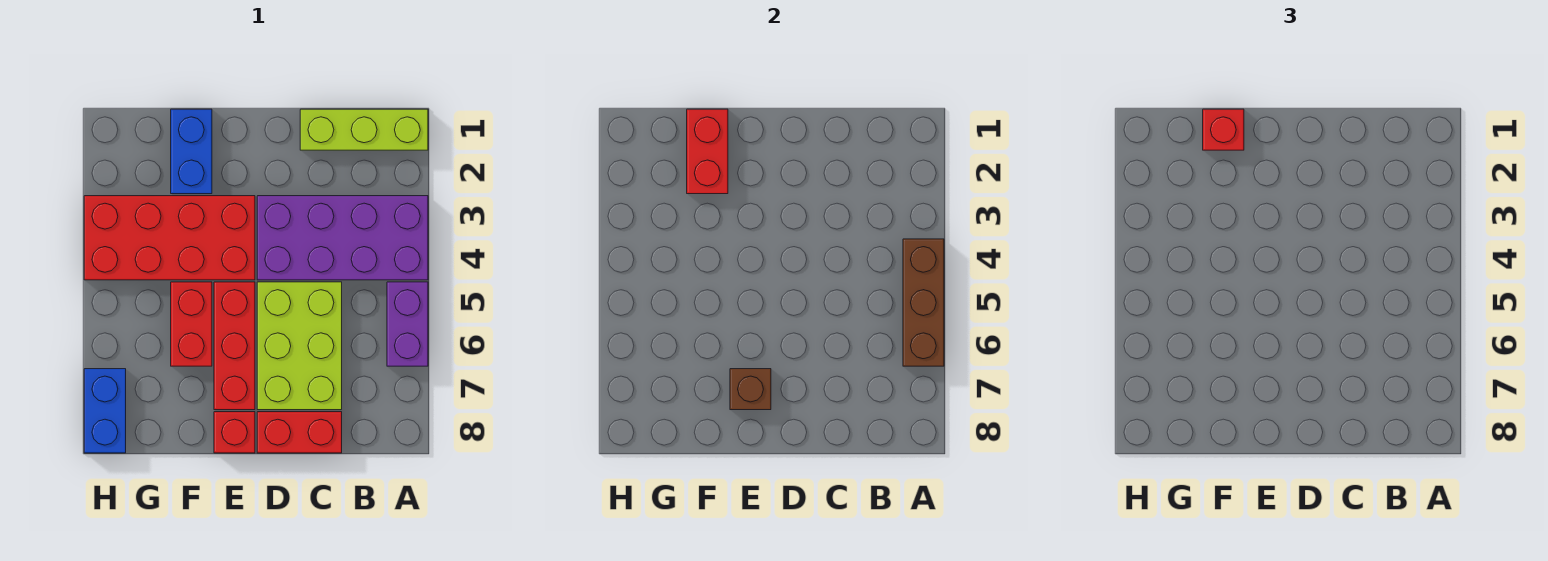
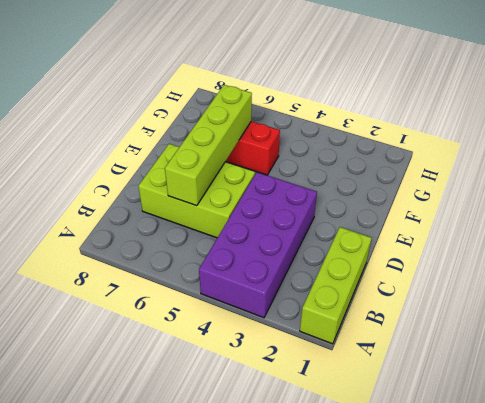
lime 1x4 brick [165,85,252,206] -> none
none -> purple 1x2 brick [387,282,428,366]
none -> red 1x2 brick [257,412,342,453]
none -> red 2x4 brick [84,196,255,280]

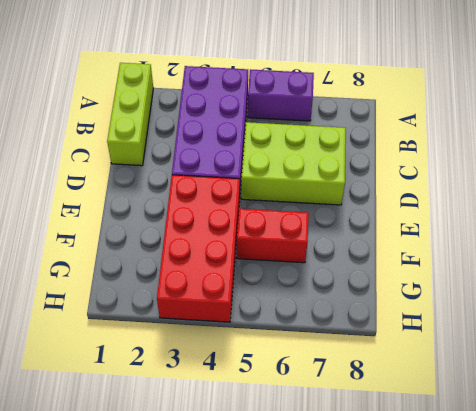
none -> red 1x2 brick [257,412,342,453]
none -> red 1x3 brick [214,282,255,410]
none -> red 1x1 brick [214,412,255,453]

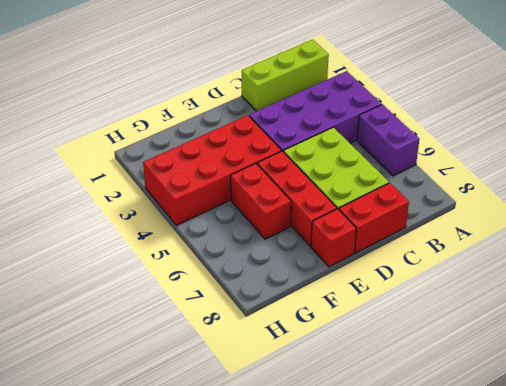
none -> blue 1x2 brick [171,109,212,194]
none -> blue 1x2 brick [84,369,126,453]
none -> brown 1x3 brick [903,239,944,366]

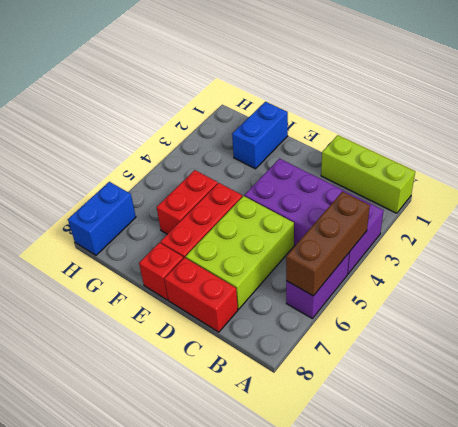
none -> red 2x4 brick [84,196,255,280]
none -> brown 1x1 brick [730,369,771,410]
none -> red 1x2 brick [687,109,728,194]

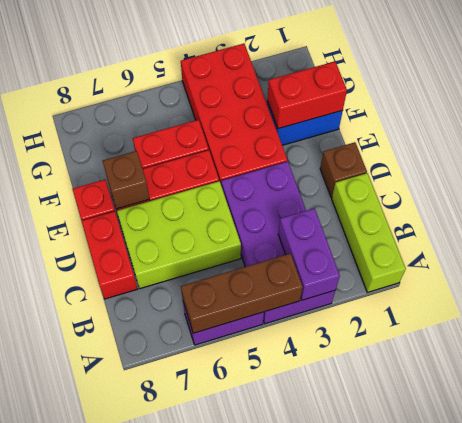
purple 1x2 brick [278,208,340,300] -> none
brown 1x1 brick [320,142,367,197] -> none
none -> blue 1x2 brick [84,369,126,453]
none -> red 1x1 brick [1203,109,1244,150]

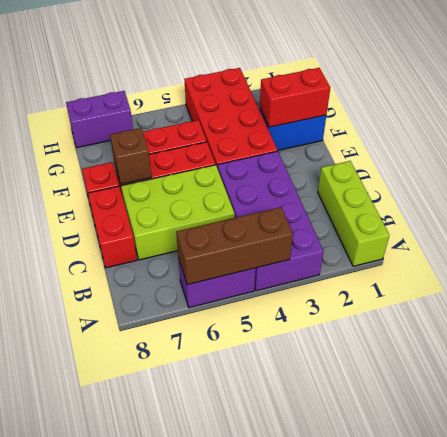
purple 1x2 brick [66,91,133,148] -> blue 1x2 brick [84,369,126,453]
none -> red 1x1 brick [1203,109,1244,150]

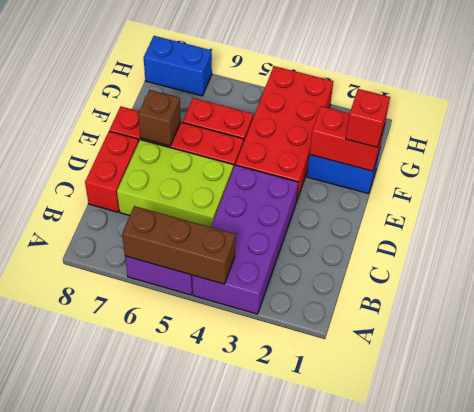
none -> lime 1x3 brick [300,109,428,150]

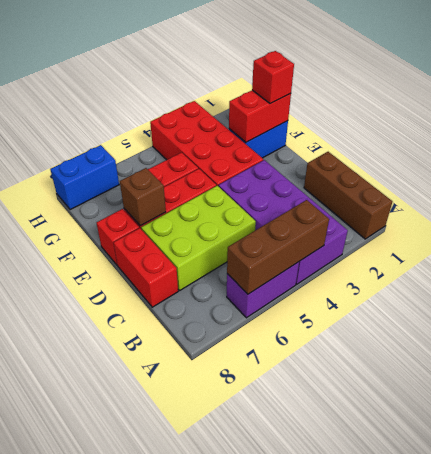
brown 1x3 brick [304,152,392,239] -> lime 1x3 brick [300,109,428,150]

